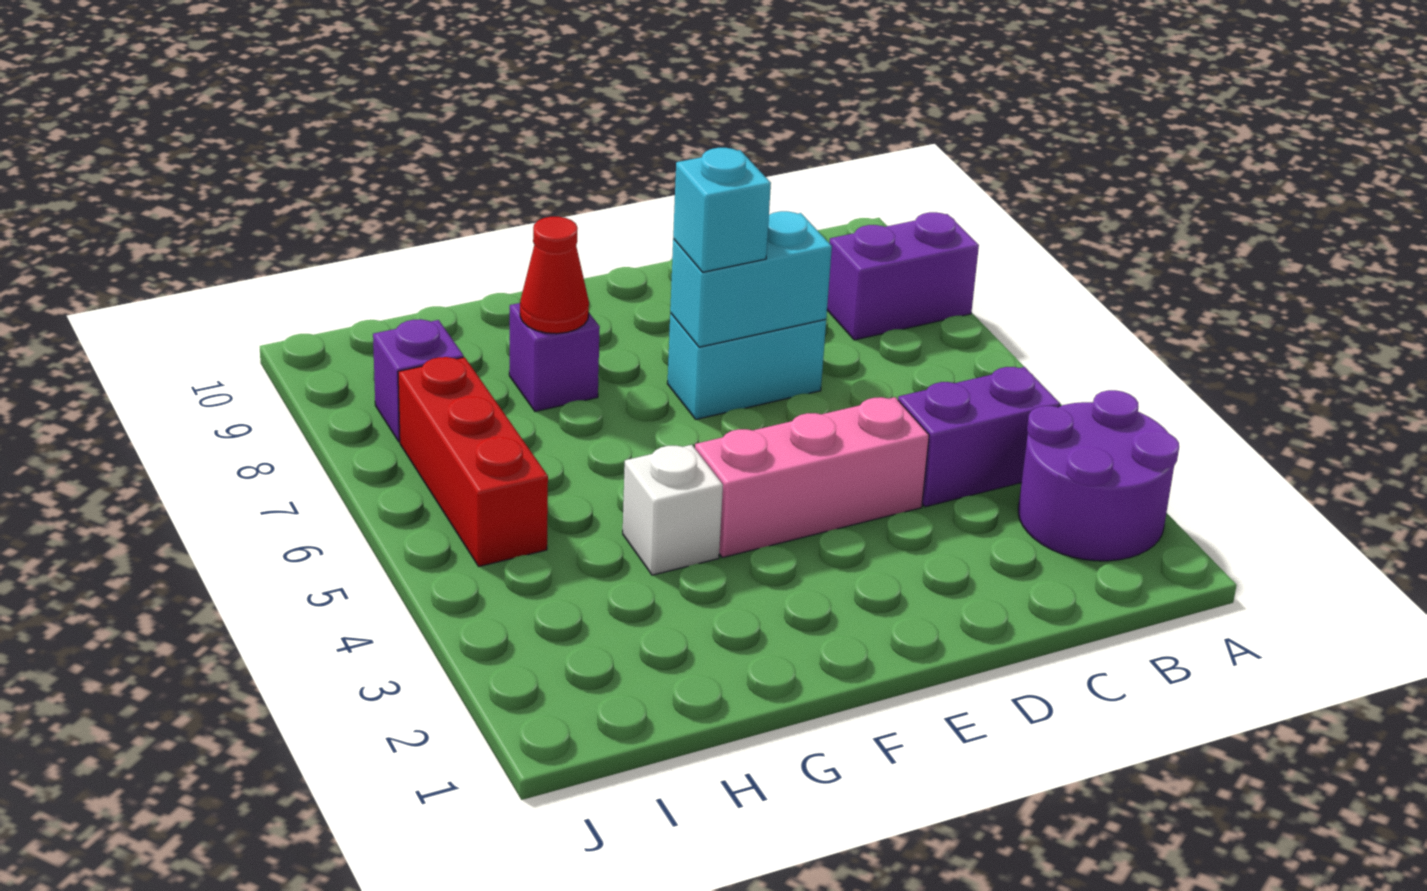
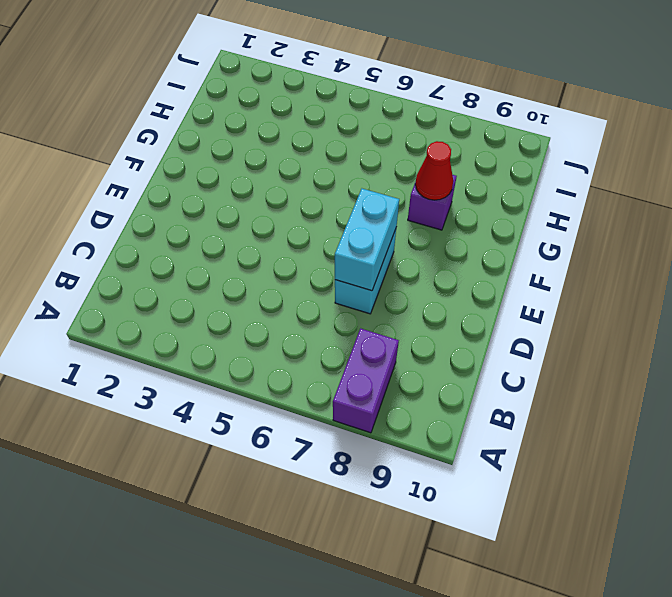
none -> purple 2x2 round brick [1018,390,1179,561]
none -> purple 1x2 brick [898,367,1060,507]
none -> pink 1x3 brick [695,397,929,558]

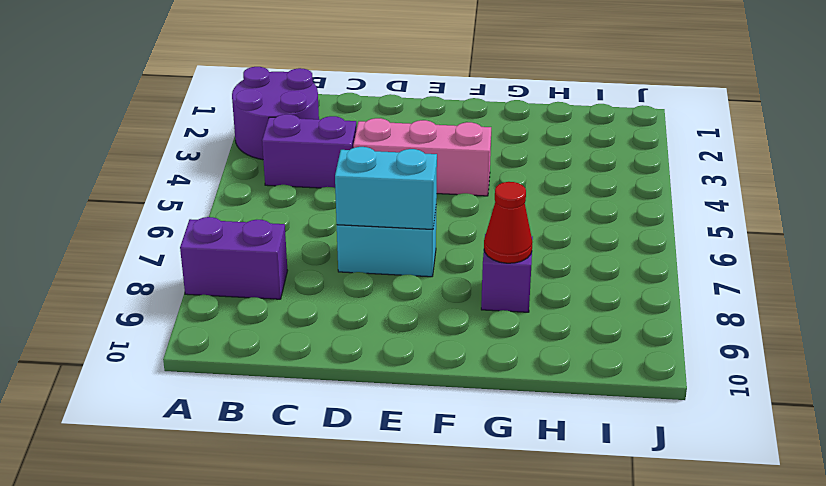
none -> white 1x1 brick [623,445,723,575]
none -> red 1x3 brick [398,357,548,566]
none -> purple 1x1 brick [373,319,464,442]

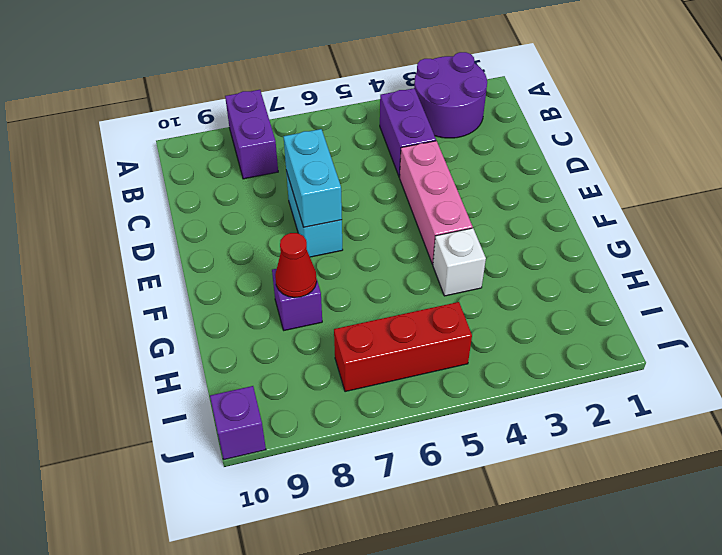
purple 1x1 brick [210,386,266,459] -> purple 1x1 brick moved to [373,319,464,442]
none -> cyan 1x1 brick [673,148,771,272]

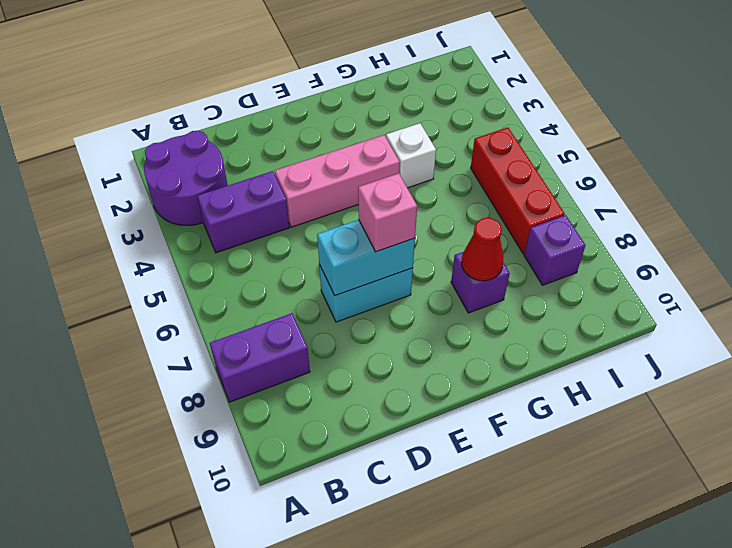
pink 1x1 brick [358,173,417,252] -> cyan 1x1 brick [673,148,771,272]

